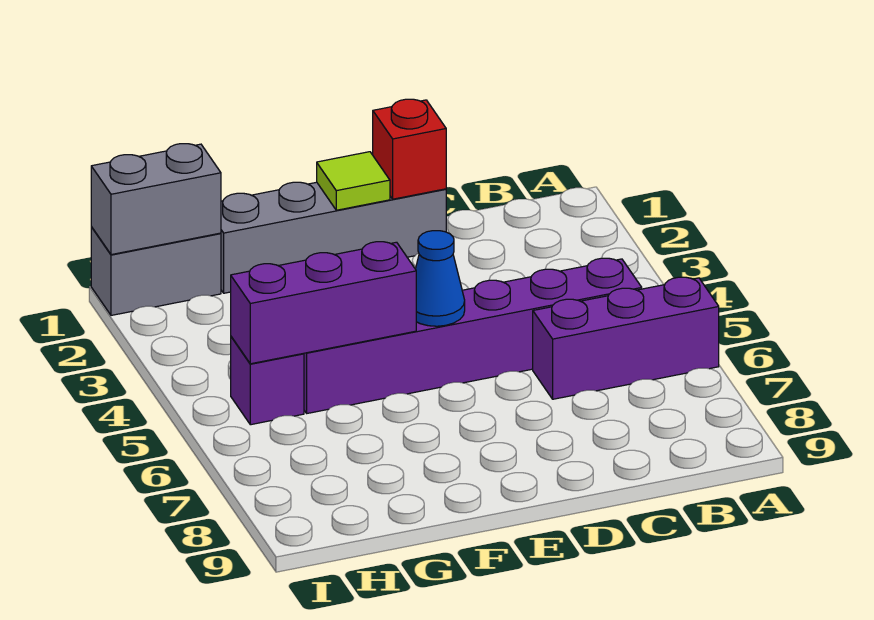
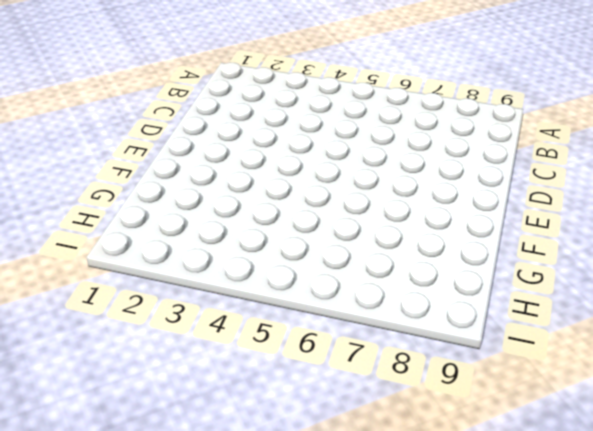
none -> purple 1x3 brick [533,277,719,399]
none -> purple 1x6 brick [304,258,642,413]

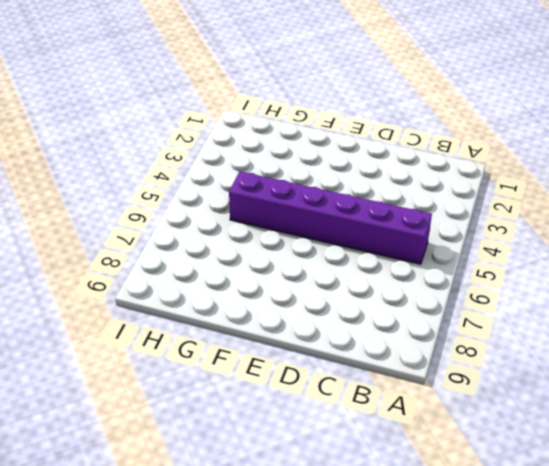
none -> purple 1x3 brick [533,277,719,399]
none -> grey 1x4 brick [221,182,446,293]

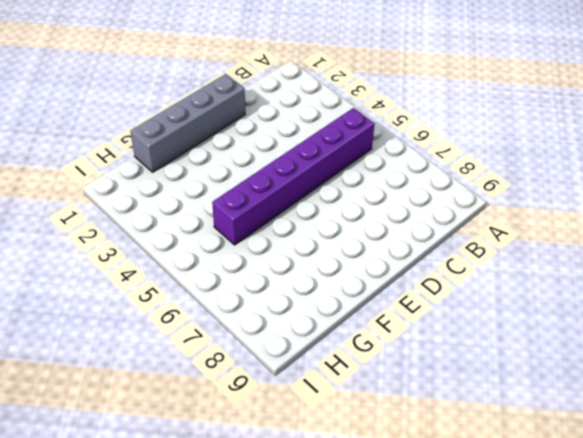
none -> purple 1x3 brick [533,277,719,399]
none -> grey 1x2 brick [91,227,221,315]

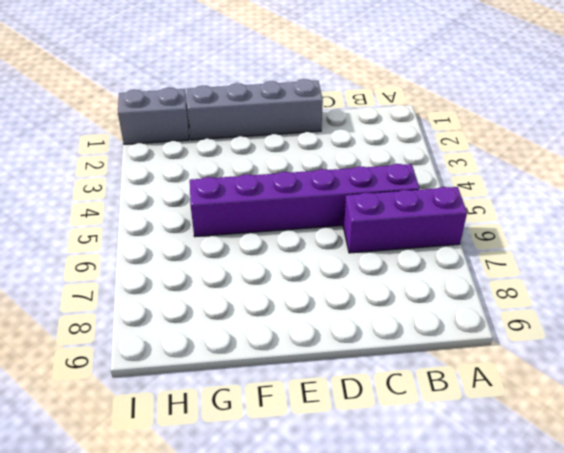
none -> purple 1x1 brick [231,337,304,425]
none -> red 1x1 brick [373,99,446,199]

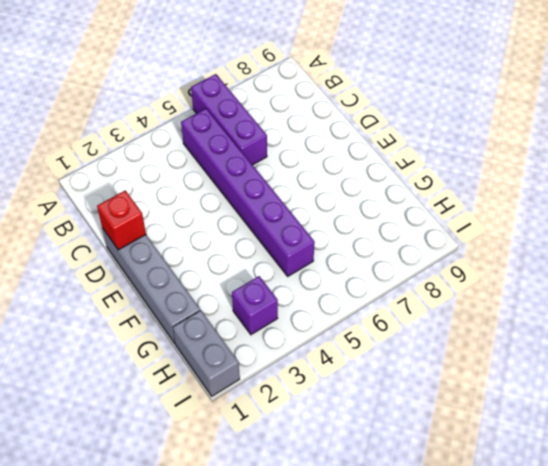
purple 1x1 brick [232,276,278,335] -> purple 1x1 brick moved to [231,337,304,425]
none -> lime 1x1 tile [317,152,390,210]
none -> blue 1x1 cone [416,231,465,326]

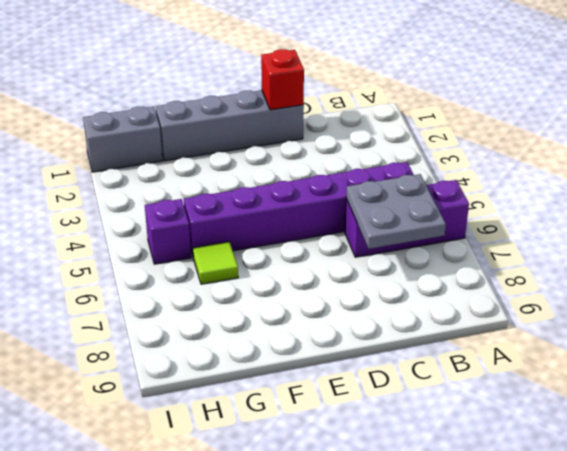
grey 2x2 plate [346,174,446,249] -> none
lime 1x1 tile [193,242,238,284] -> lime 1x1 tile moved to [317,152,390,210]
none -> blue 1x1 cone [416,231,465,326]
none -> purple 1x3 brick [231,242,416,364]

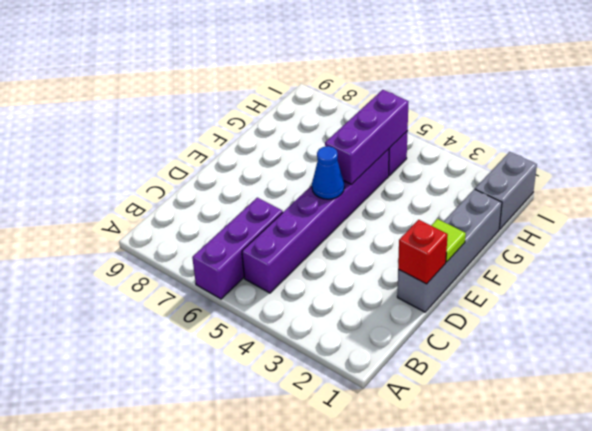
none -> grey 1x2 brick [91,144,221,255]

